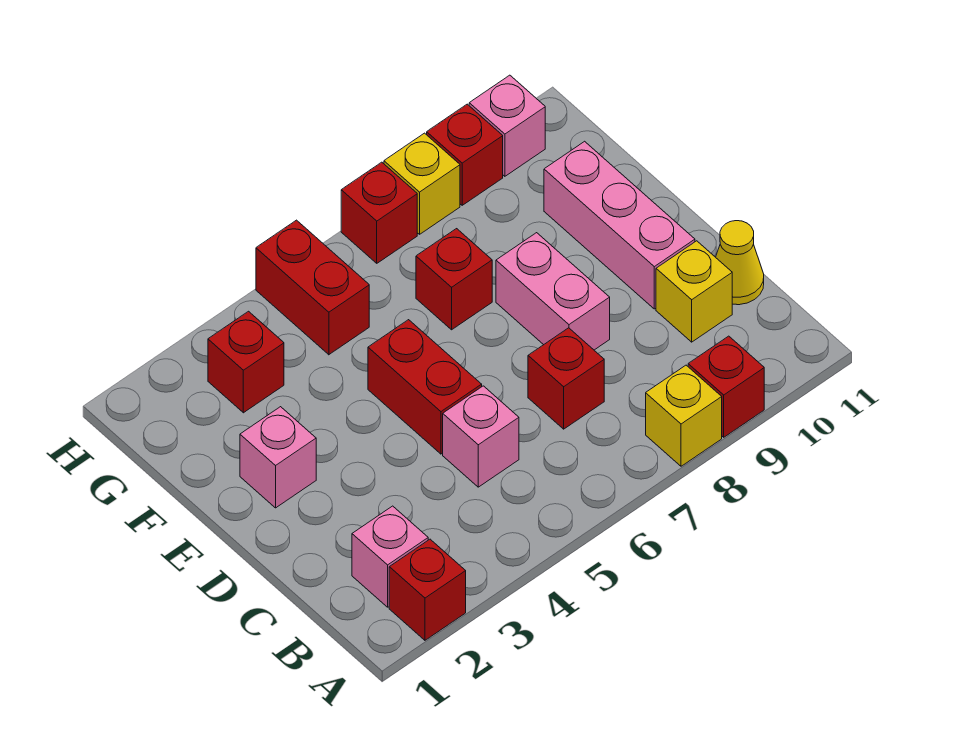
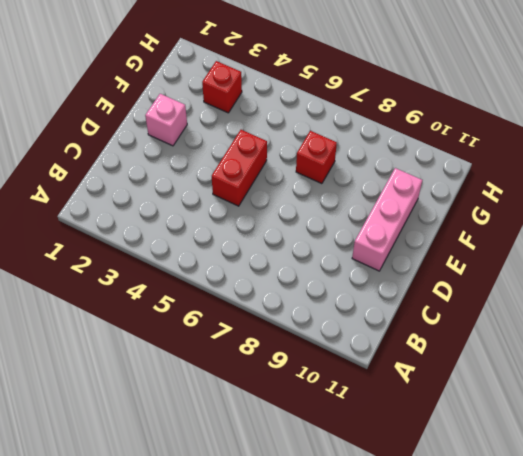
none -> red 1x1 brick [389,539,466,640]
none -> yellow 1x1 brick [646,365,722,466]
none -> red 1x1 brick [688,336,764,437]

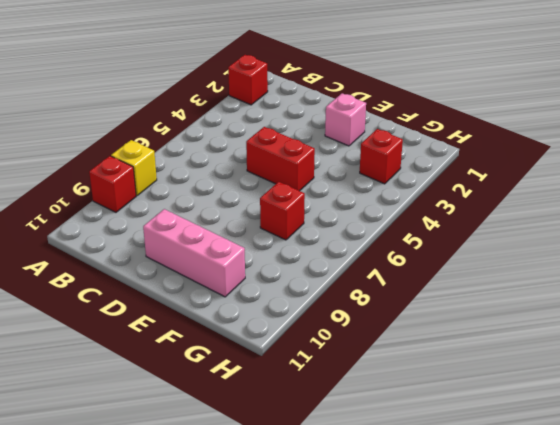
none -> pink 1x1 brick [352,506,428,607]
none -> pink 1x1 brick [443,386,519,487]
none -> red 1x1 brick [528,328,604,429]

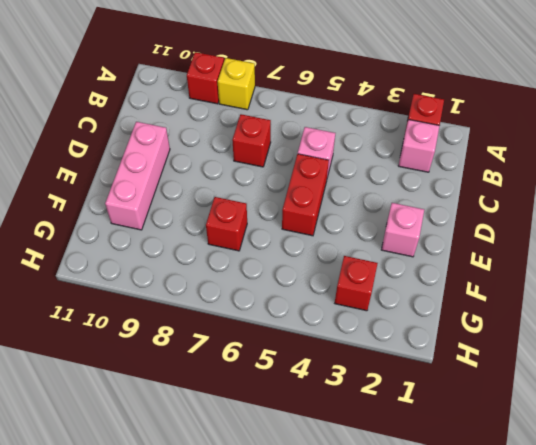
none -> yellow 1x1 brick [656,241,732,342]
none -> yellow 1x1 cone [716,221,764,305]
none -> pink 1x2 brick [496,233,610,350]

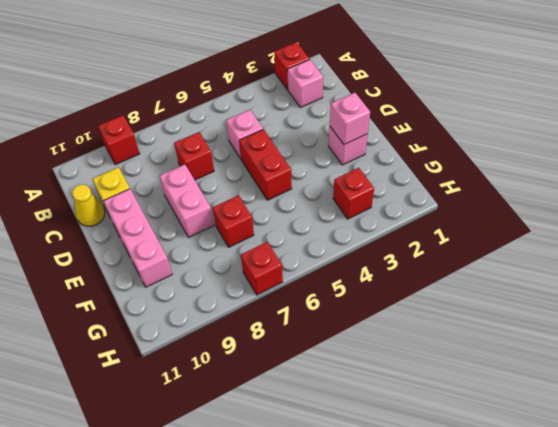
pink 1x1 brick [330,93,370,145] -> pink 1x1 brick moved to [469,75,545,176]
none -> yellow 1x1 brick [646,365,722,466]
none -> red 1x2 brick [256,220,369,355]
none -> yellow 1x1 brick [384,133,460,234]

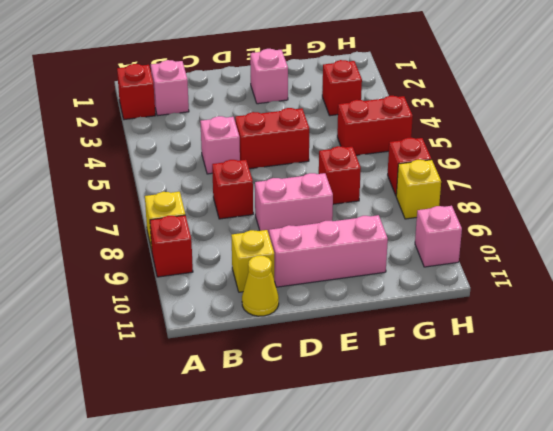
none -> red 1x1 brick [427,104,503,205]

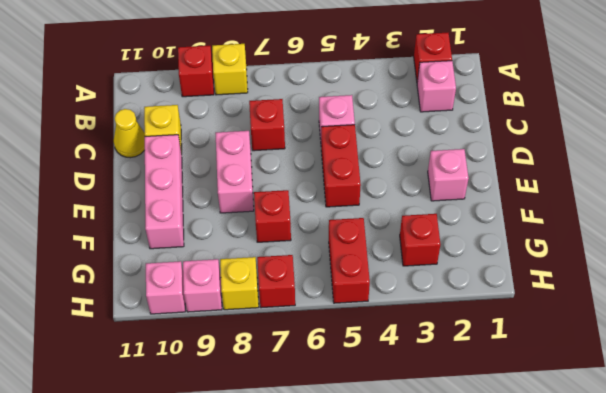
pink 1x1 brick [183,259,222,312] -> red 1x1 brick [427,104,503,205]

